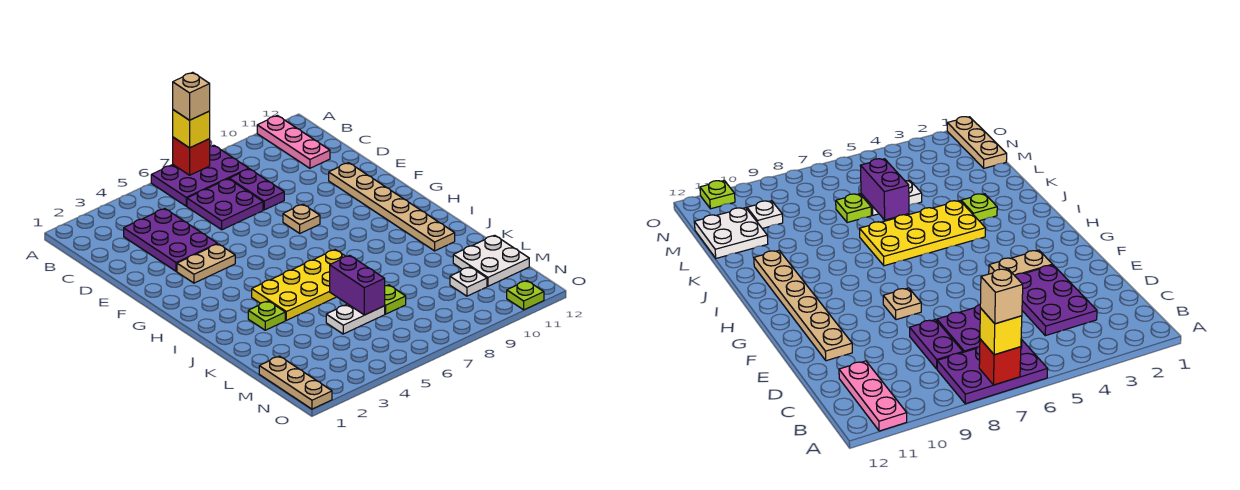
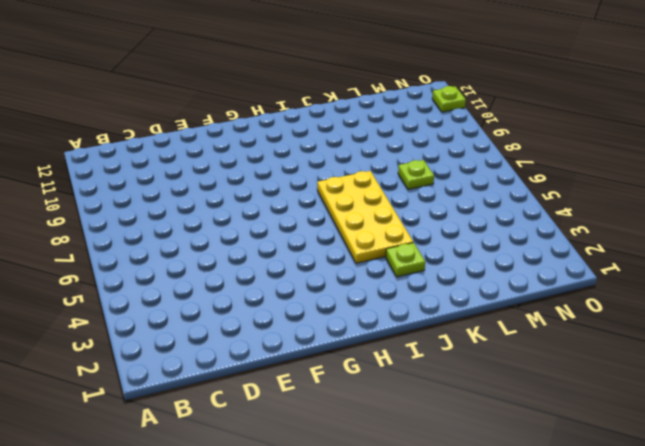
none -> purple 2x3 plate [151,145,249,206]
none -> pink 1x3 plate [257,115,330,168]
none -> purple 2x3 plate [124,209,217,271]

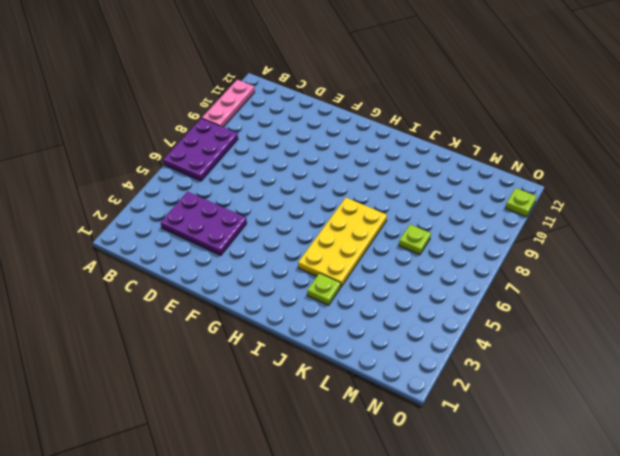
pink 1x3 plate [202,80,255,127] -> pink 1x3 plate turned to [257,115,330,168]
none -> purple 2x2 plate [187,179,263,230]
none -> purple 1x2 plate [229,169,284,210]
none -> tan 1x6 plate [329,163,455,251]

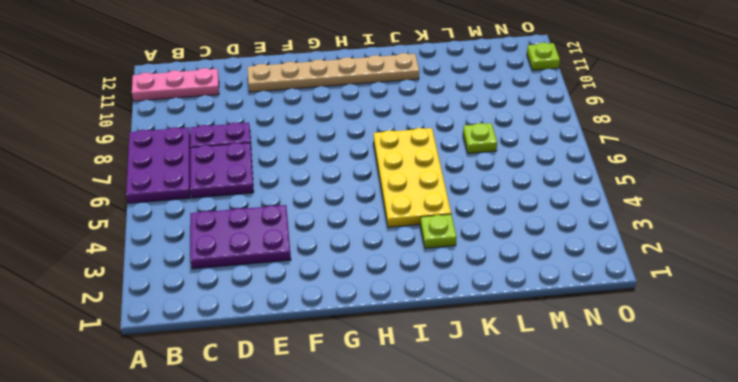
none -> tan 1x2 plate [177,244,235,283]
none -> tan 1x1 plate [283,204,320,233]
none -> white 1x2 plate [326,304,385,334]

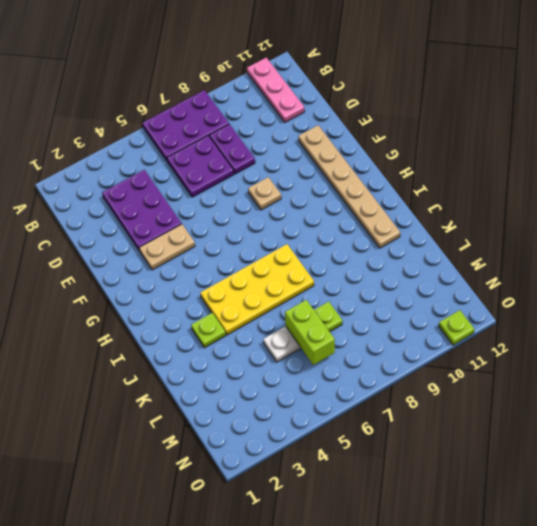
lime 1x2 brick [285,300,335,365] -> purple 1x2 brick [330,255,385,315]
none -> white 2x2 plate [453,235,529,286]
none -> tan 1x3 plate [259,356,332,409]
none -> white 1x1 plate [450,267,487,296]

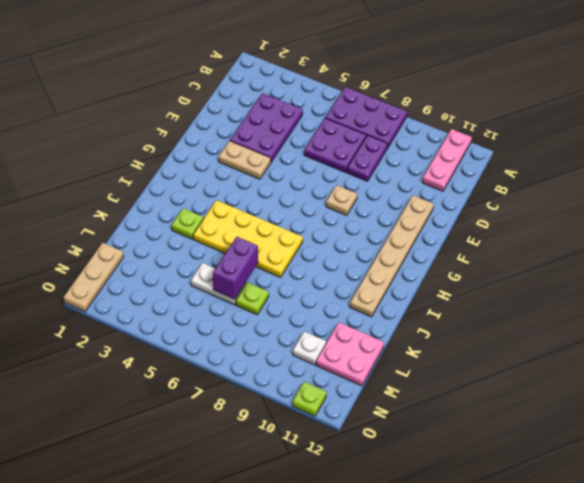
pink 2x2 plate [316,322,384,386] -> white 2x2 plate [453,235,529,286]
none -> red 1x1 brick [173,137,210,175]
none -> yellow 1x1 brick [173,110,210,148]
none -> tan 1x1 brick [173,72,210,120]

